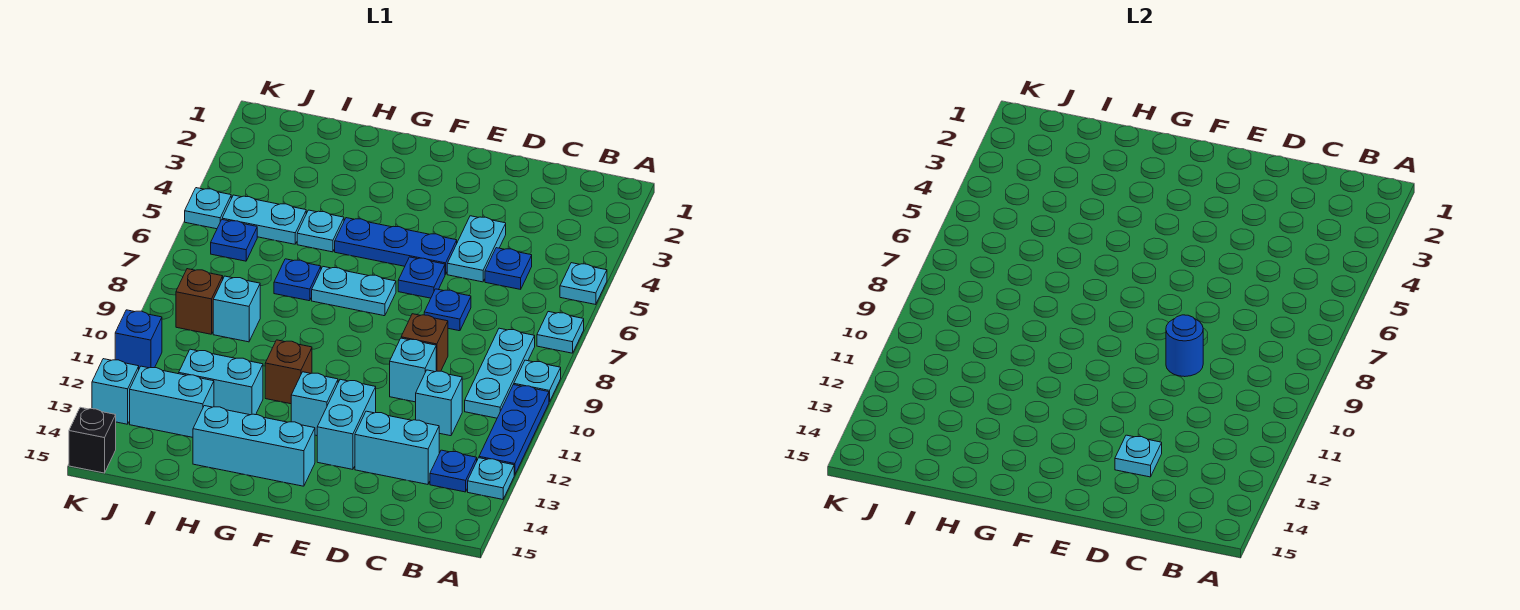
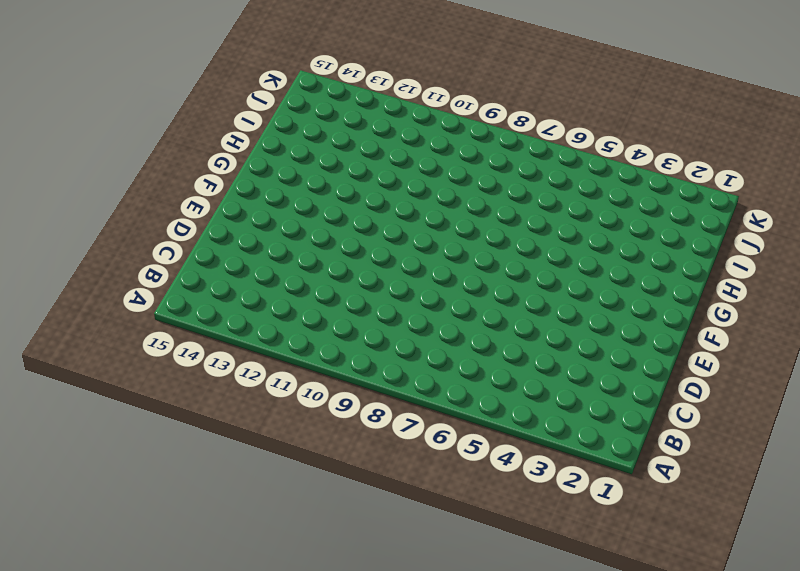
none -> cyan 1x1 plate [560,263,607,305]
none -> cyan 1x1 plate [537,312,584,353]
none -> cyan 1x1 plate [514,360,561,402]
none -> blue 1x3 plate [479,385,549,475]

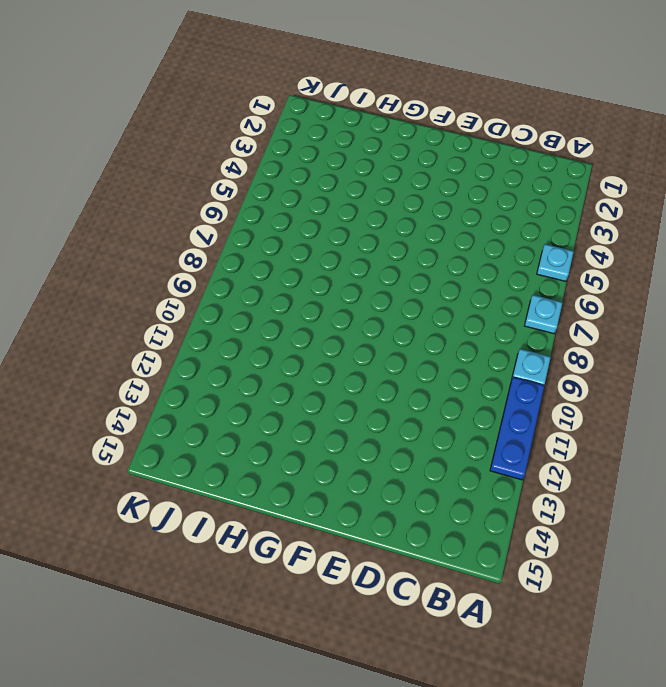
none -> cyan 1x1 plate [468,458,514,499]
none -> cyan 1x3 plate [465,328,535,418]
none -> blue 1x1 plate [430,450,477,492]
none -> blue 1x1 plate [485,248,532,289]

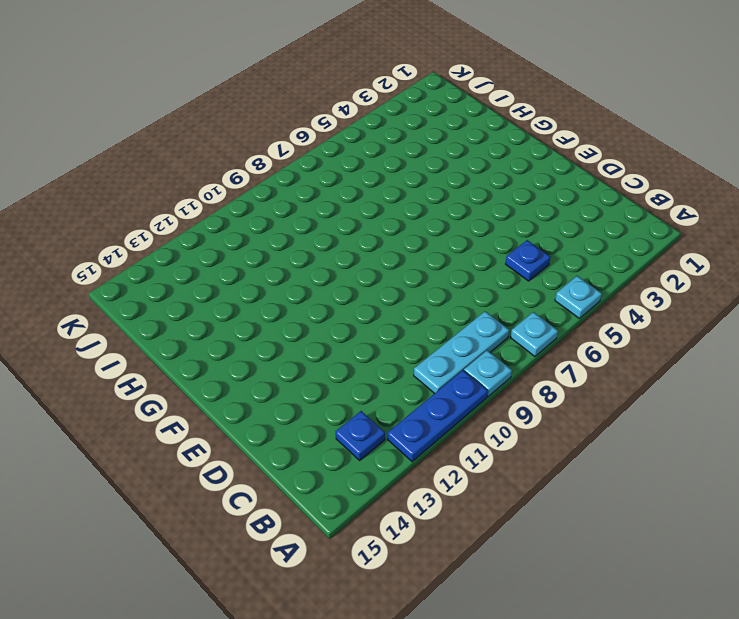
none -> cyan 1x1 plate [468,458,514,499]
none -> cyan 1x1 brick [416,370,462,436]
none -> cyan 1x2 brick [355,411,439,484]
none -> cyan 1x2 plate [447,216,506,282]

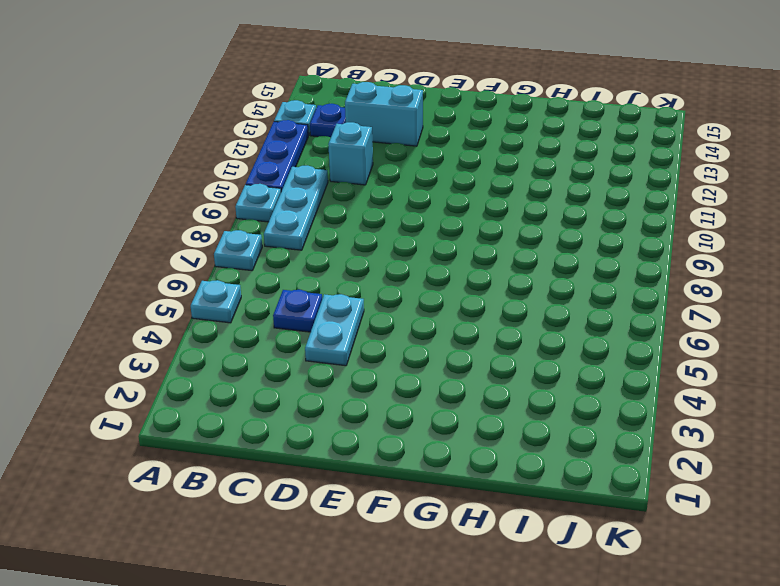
none -> blue 1x1 plate [424,289,471,331]
none -> brown 1x1 brick [401,314,448,371]
none -> cyan 1x1 brick [390,338,436,402]
none -> blue 1x3 plate [335,218,457,274]

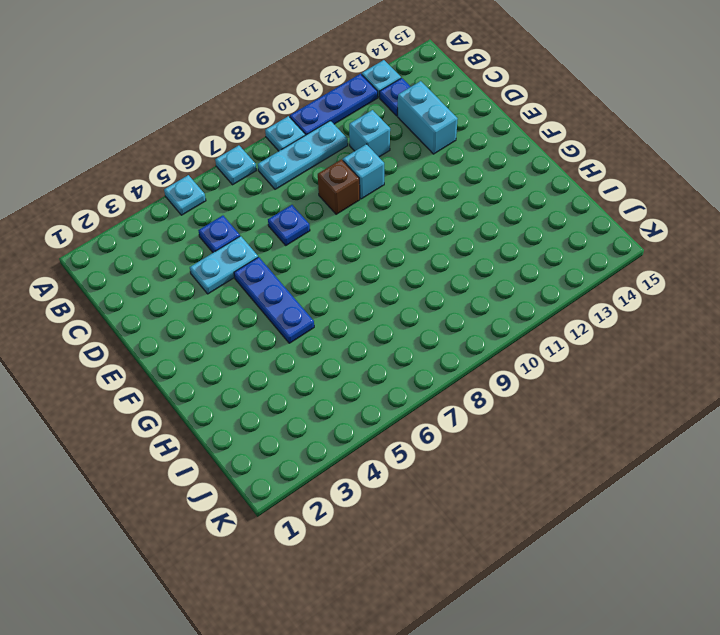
none -> blue 1x1 plate [398,257,445,298]
none -> cyan 1x2 brick [317,379,376,469]
none -> cyan 1x2 plate [312,267,396,316]
none -> cyan 1x1 brick [291,372,338,436]

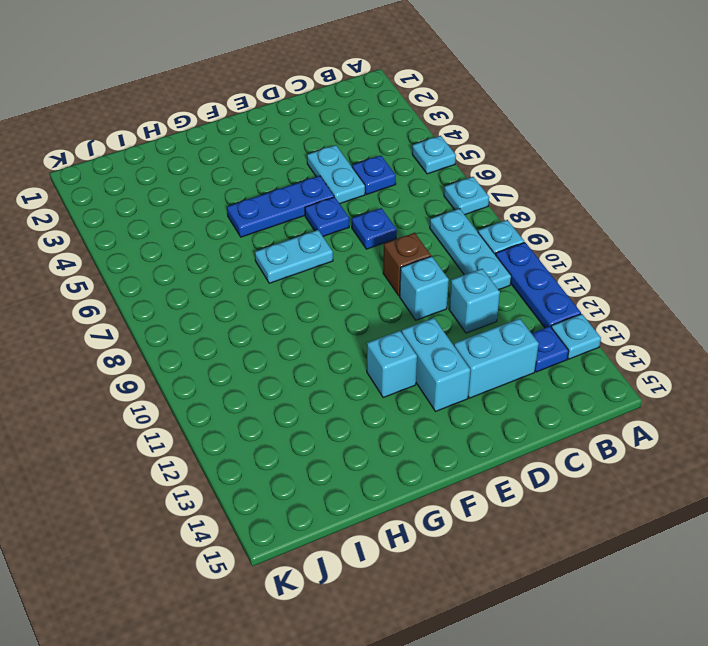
none -> cyan 1x3 brick [193,406,315,486]
none -> brown 1x1 brick [265,340,312,404]
none -> cyan 1x1 plate [297,210,344,252]
none -> blue 1x1 plate [274,259,321,301]

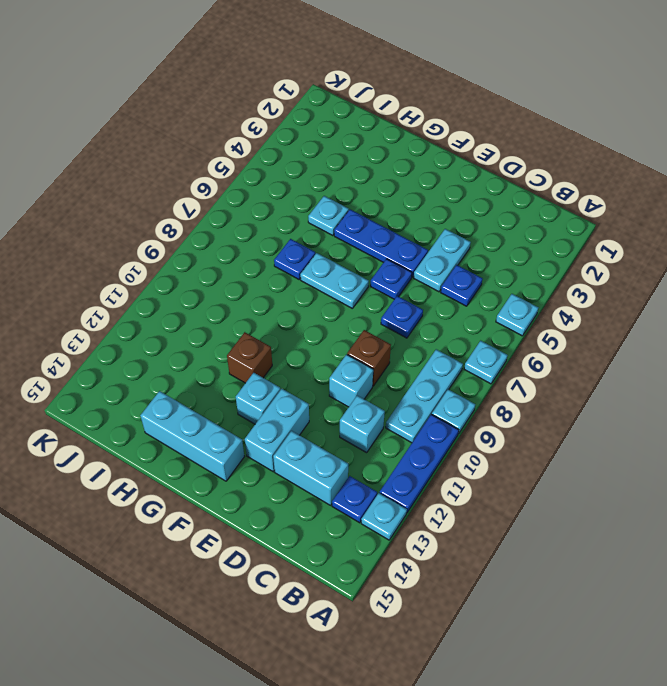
none -> cyan 1x2 brick [179,349,263,415]
none -> cyan 1x2 plate [222,195,306,244]
none -> cyan 1x1 brick [213,276,260,342]
none -> cyan 1x2 brick [130,366,214,437]

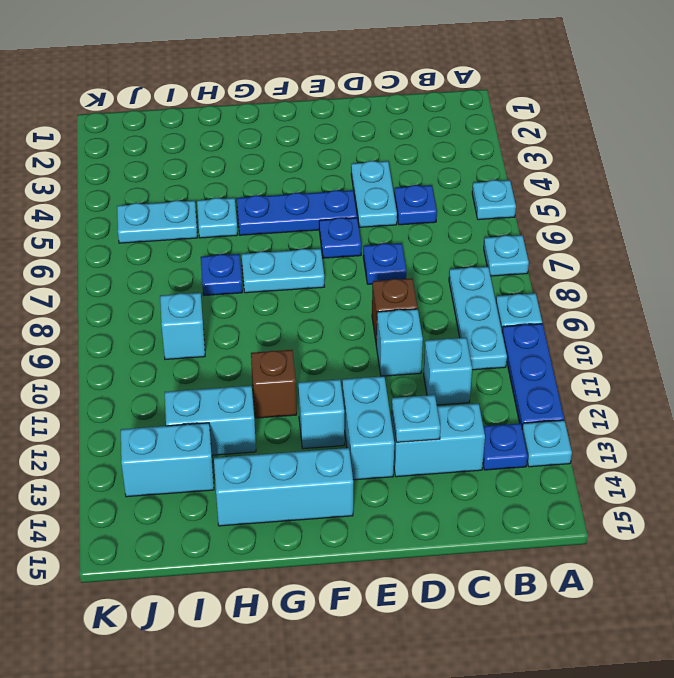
none -> blue 1x1 plate [211,220,257,261]
none -> brown 1x1 brick [176,269,223,334]
none -> cyan 1x1 plate [185,188,231,229]
none -> blue 1x1 brick [115,310,162,368]

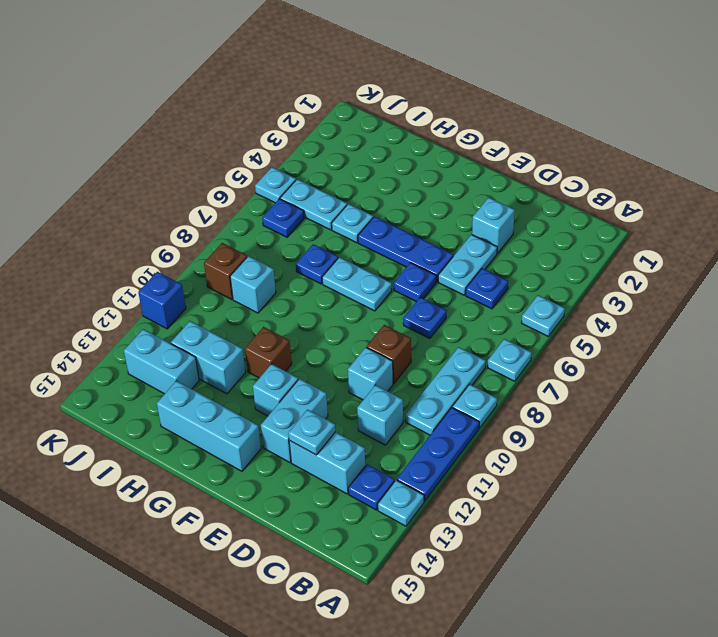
cyan 1x1 brick [472,198,515,253] -> cyan 1x1 brick moved to [92,359,139,424]
none -> black 1x1 brick [69,407,116,473]
none -> blue 1x1 round brick [1166,315,1203,377]

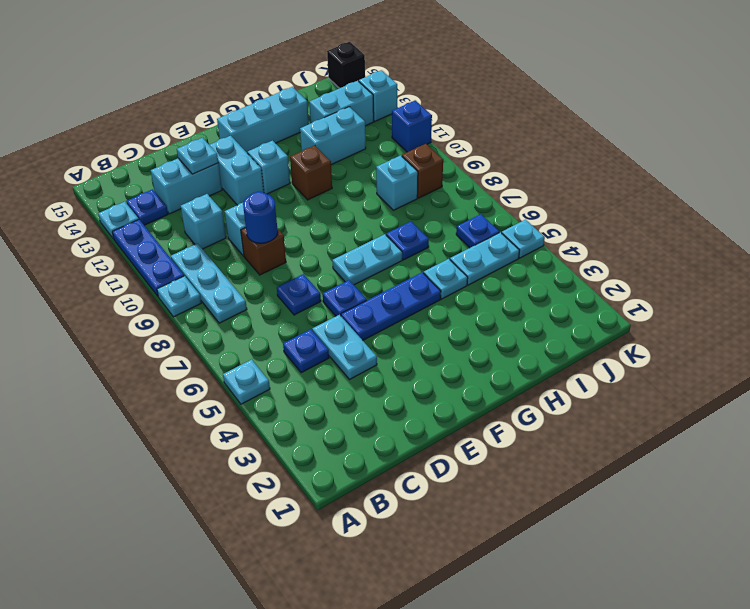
none -> cyan 1x1 plate [537,312,584,353]

